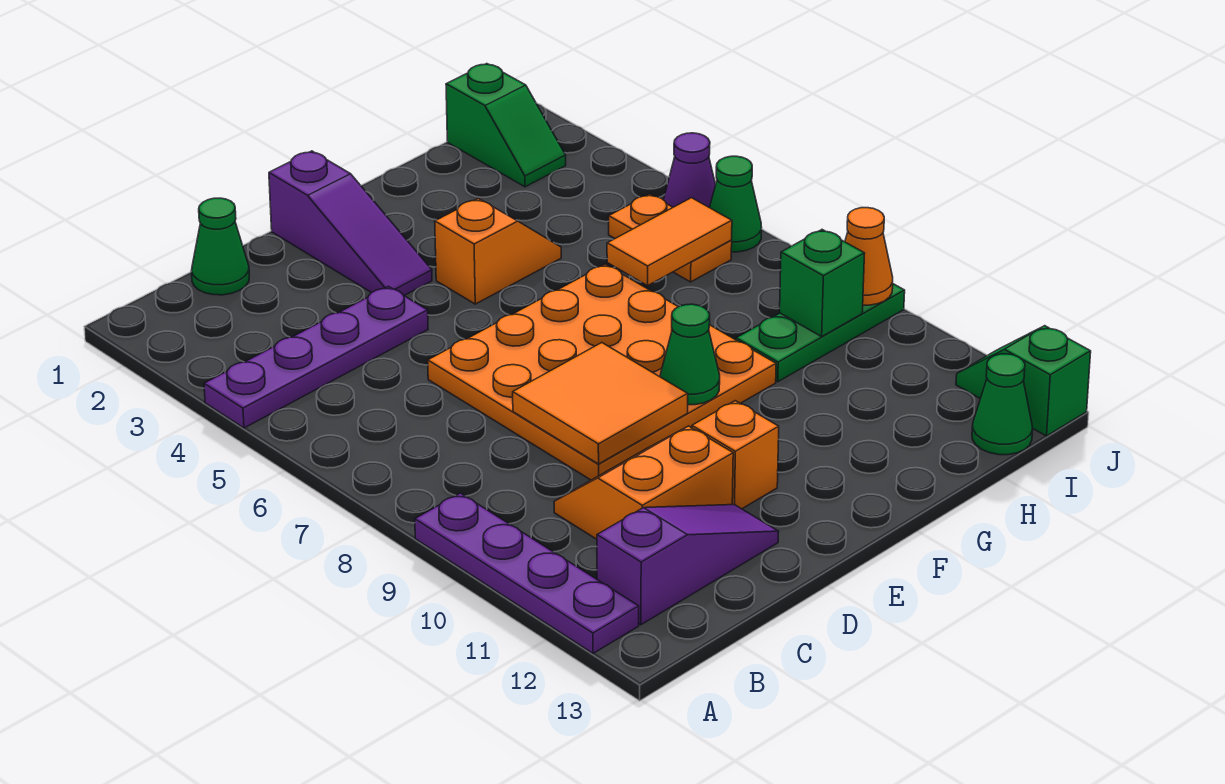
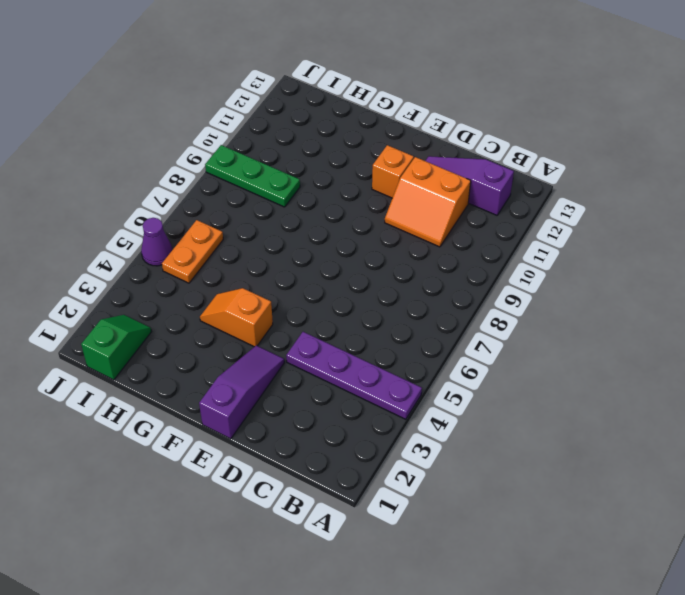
none -> purple 1x4 plate [415,493,639,653]
none -> green 1x1 cone [191,198,249,295]
none -> orange 4x4 plate [428,264,776,480]

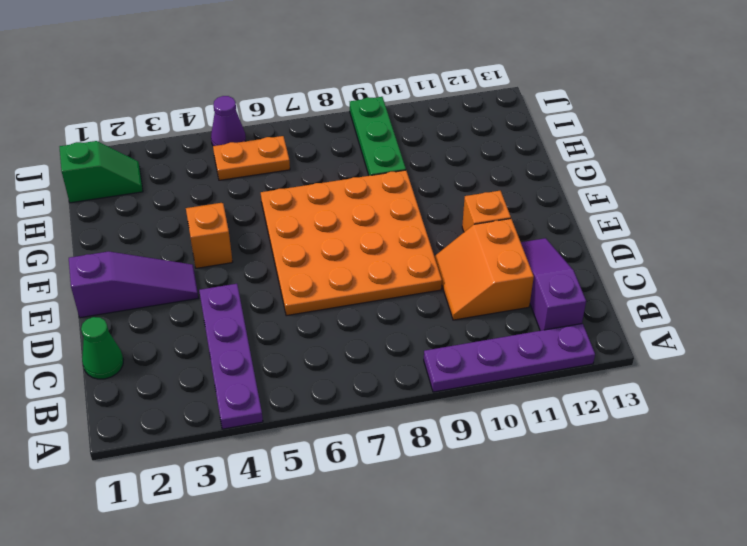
none -> green 1x1 cone [972,354,1033,455]
none -> green 1x1 cone [710,156,762,252]
none -> green 1x2 slope [956,326,1091,436]

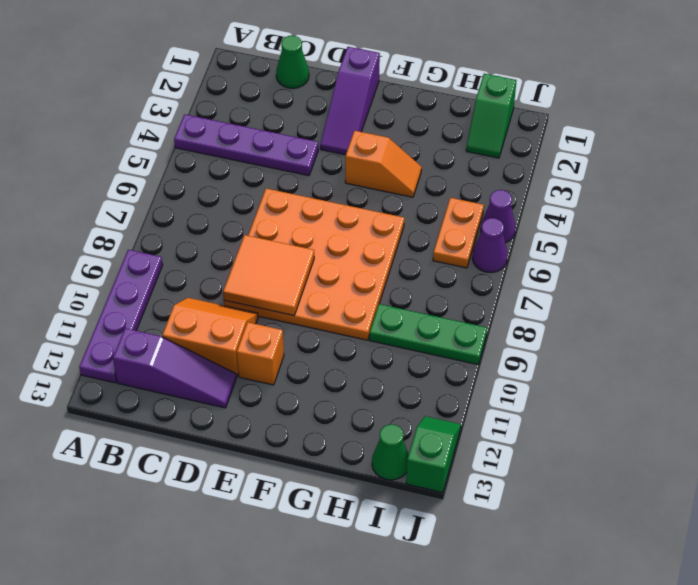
purple 1x1 cone [472,218,508,273] -> green 1x1 cone [710,156,762,252]
none -> green 1x1 cone [660,304,720,405]
none -> orange 1x2 tile [607,198,732,286]
none -> green 1x1 brick [780,230,865,337]

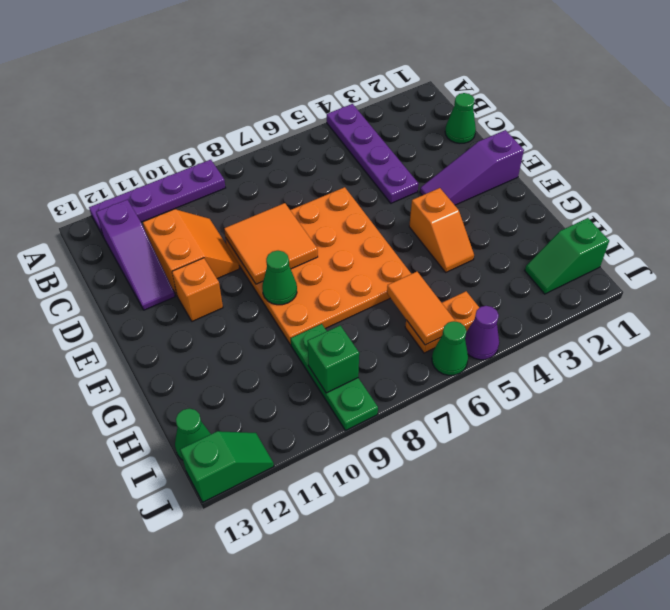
none -> orange 1x1 cone [845,208,893,305]

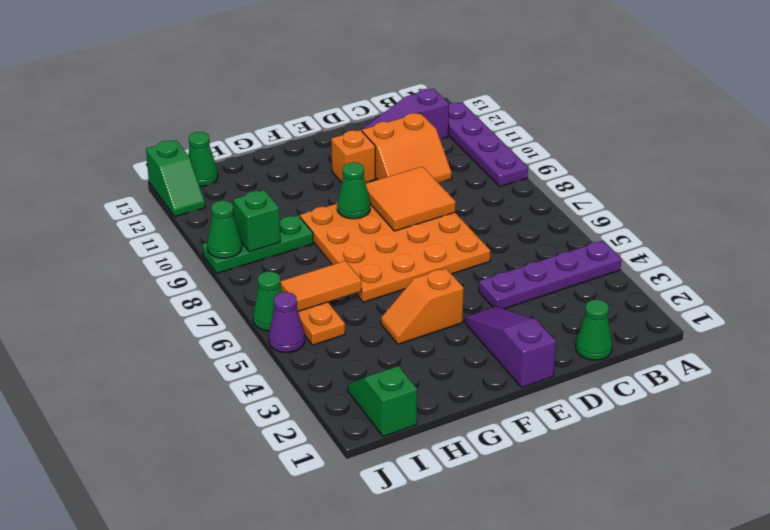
green 1x1 cone [207,200,242,258] -> orange 1x1 cone [845,208,893,305]

